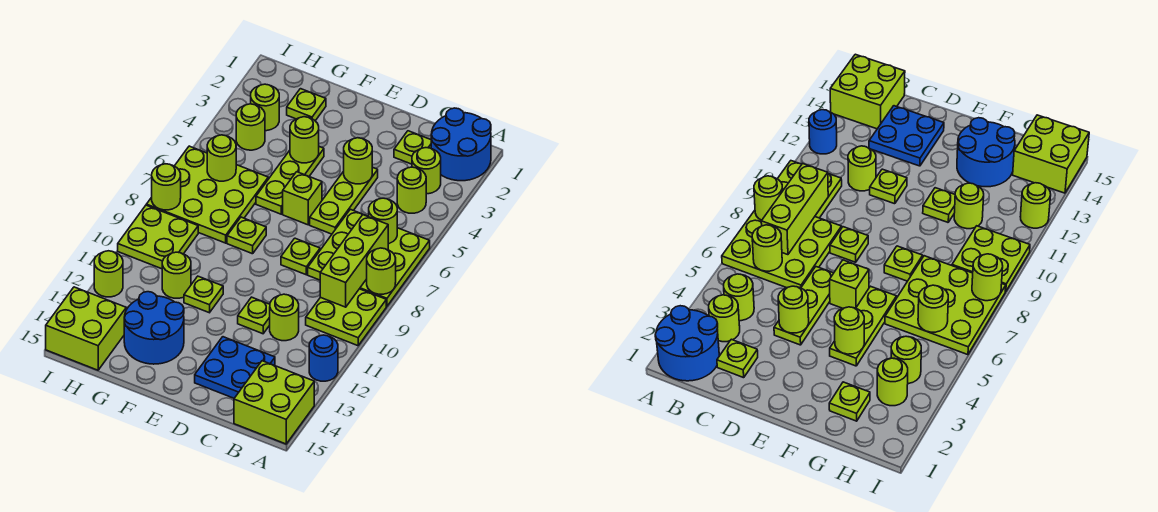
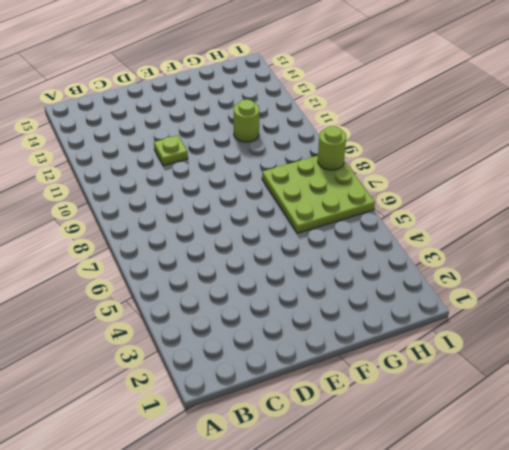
none -> blue 2x2 round brick [431,108,491,181]
none -> lime 3x3 plate [308,209,430,306]
none -> lime 2x2 plate [306,289,386,346]
none -> blue 1x1 round brick [309,335,338,381]

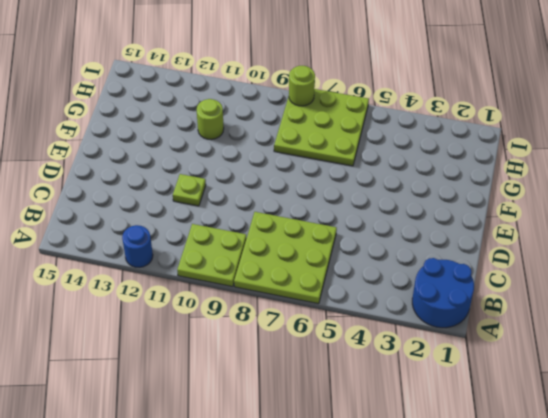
none -> lime 2x2 brick [234,361,314,444]
none -> lime 1x1 round brick [412,148,441,194]
none -> lime 1x1 round brick [397,167,426,213]
none -> lime 1x1 plate [394,131,431,164]

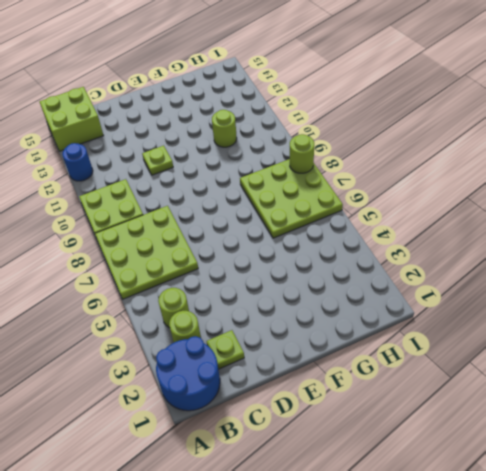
none -> lime 1x1 round brick [270,294,299,341]
none -> blue 2x2 plate [195,337,275,398]
none -> lime 1x3 plate [310,167,378,234]
none -> lime 1x1 plate [281,238,320,275]

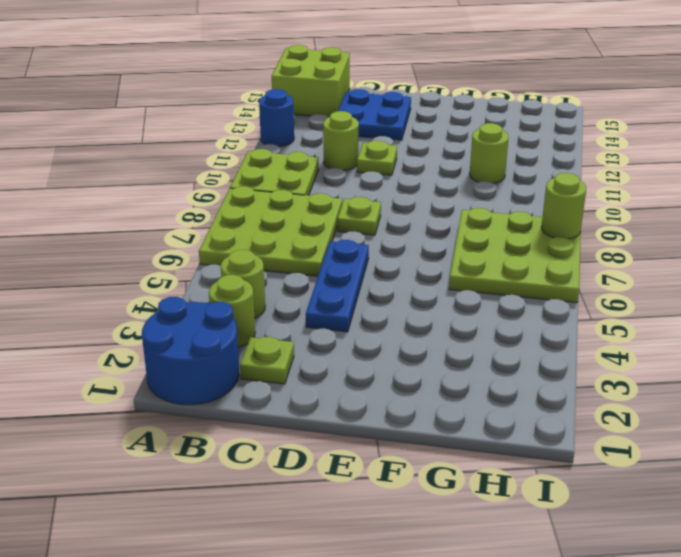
blue 1x3 plate [306,240,369,332] -> lime 1x3 plate [310,167,378,234]
none -> lime 1x1 brick [283,172,322,225]
none -> lime 1x3 plate [256,147,324,214]
none -> lime 1x1 plate [227,217,266,254]
none -> lime 1x1 plate [184,276,223,313]

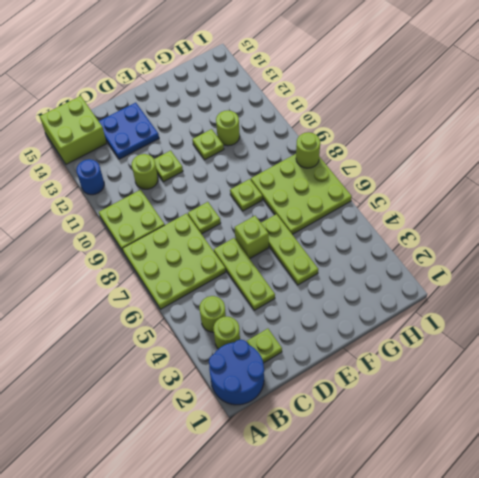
none -> blue 2x2 round brick [124,292,184,364]
none -> lime 1x1 plate [287,89,326,121]
none -> lime 1x1 round brick [251,84,279,131]
none -> lime 1x1 round brick [236,104,265,150]

